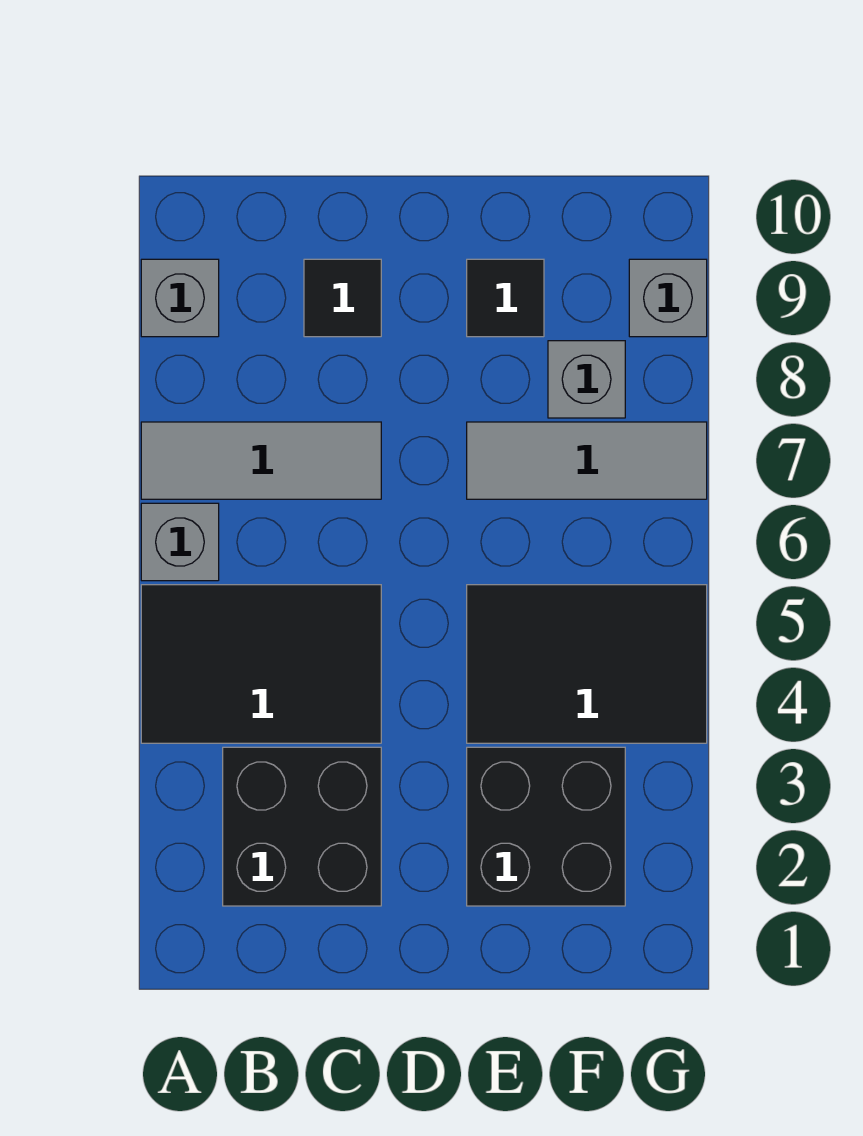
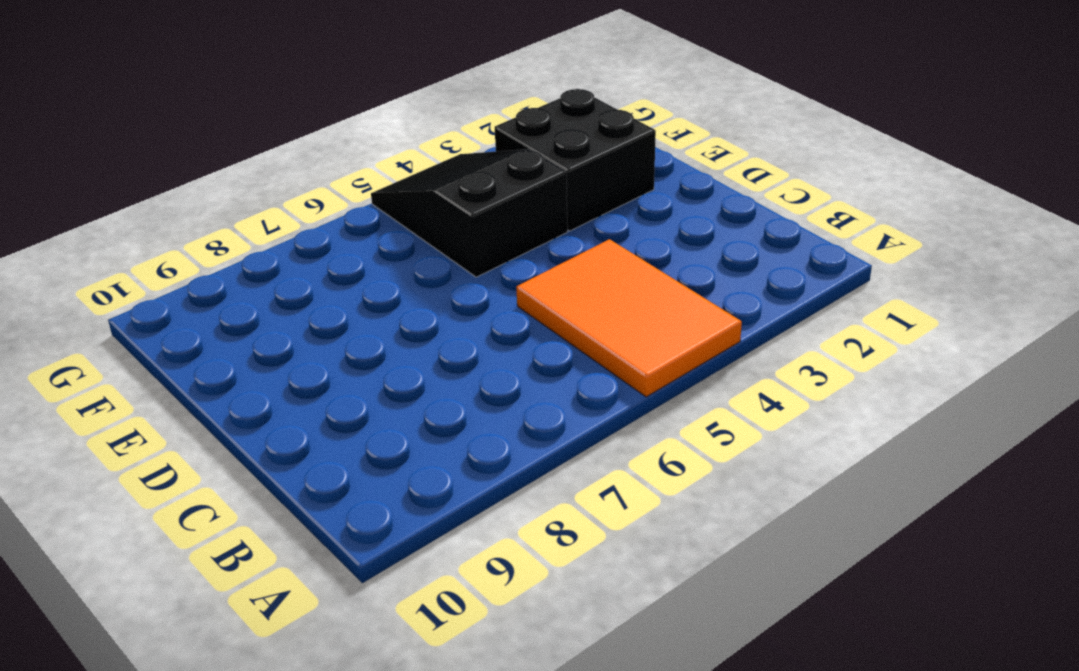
orange 2x3 tile [516,239,742,397] -> black 2x3 tile [141,585,381,743]
black 2x3 slope [371,149,568,277] -> black 2x3 tile [467,585,707,743]
none -> grey 1x1 brick [141,503,219,581]
none -> grey 1x3 tile [141,422,381,499]
none -> grey 1x1 brick [141,259,219,337]

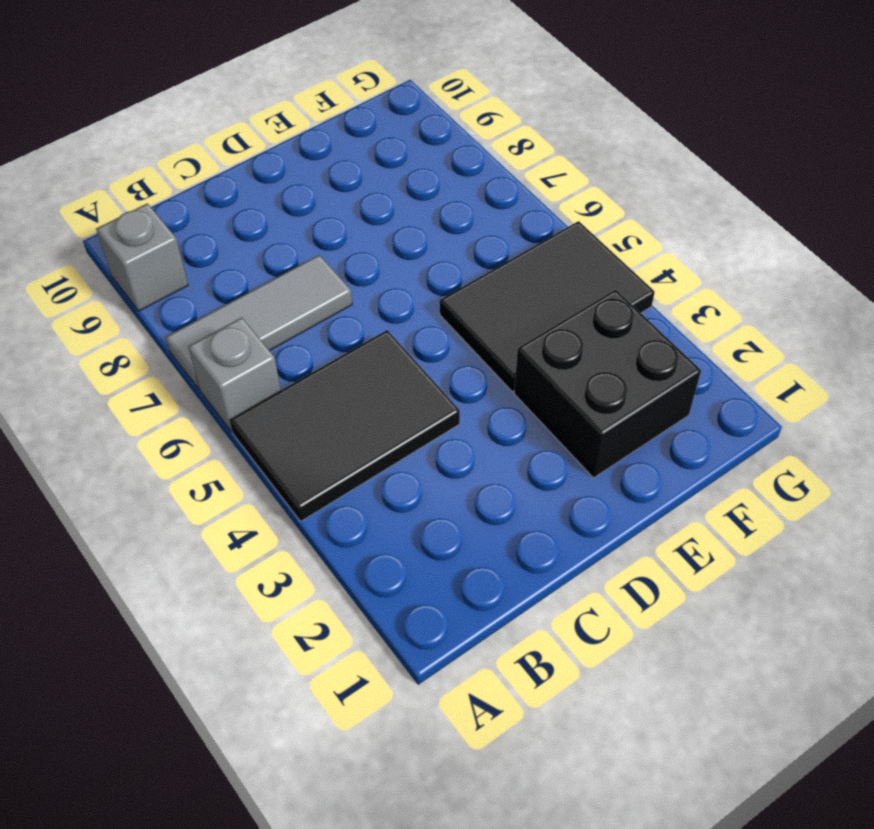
none -> black 2x2 brick [223,747,381,906]
none -> black 1x1 tile [304,259,381,337]
none -> grey 1x3 tile [467,422,707,499]

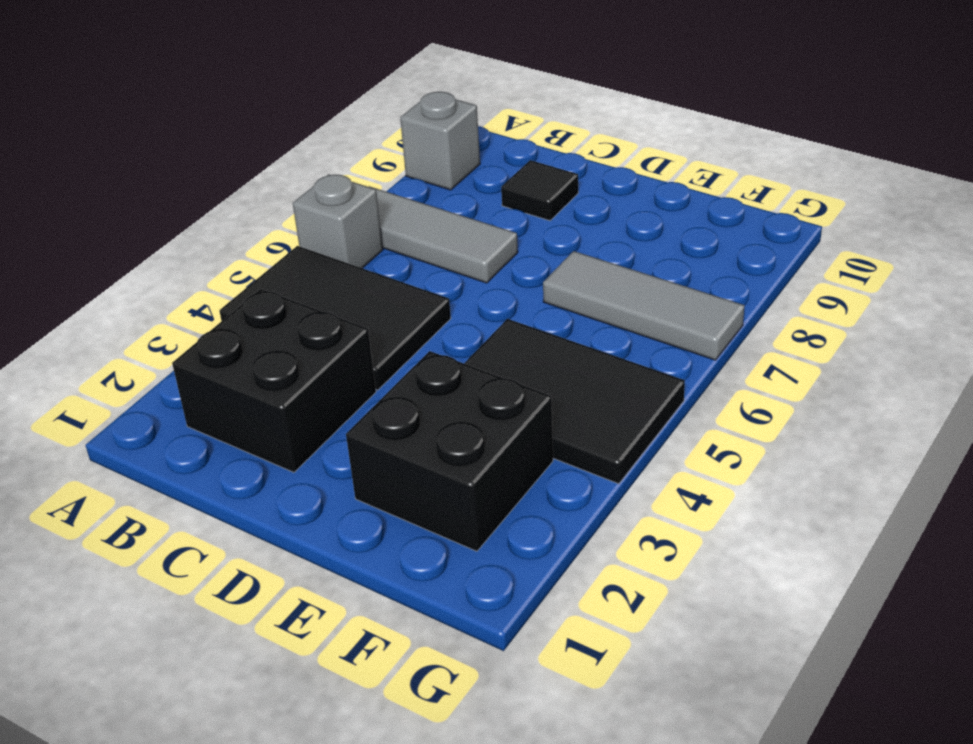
none -> black 1x1 tile [467,259,544,337]
none -> grey 1x1 brick [548,341,625,418]
none -> grey 1x1 brick [629,259,707,337]

